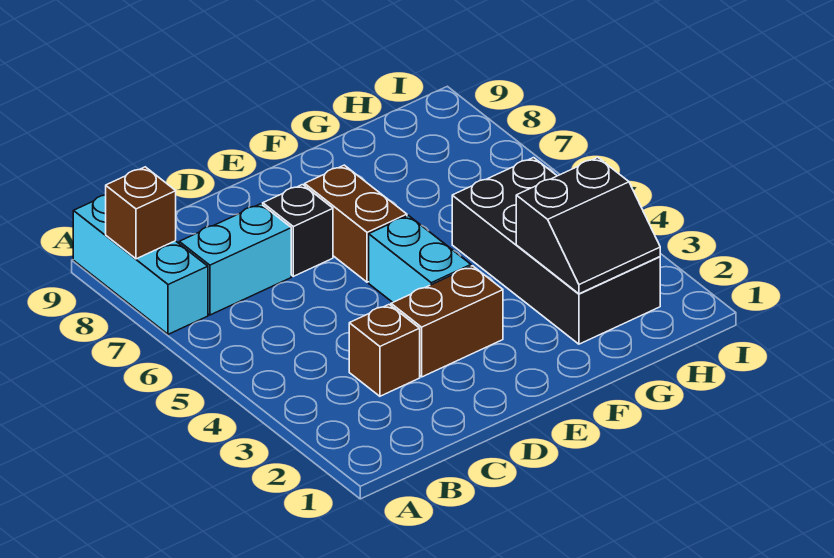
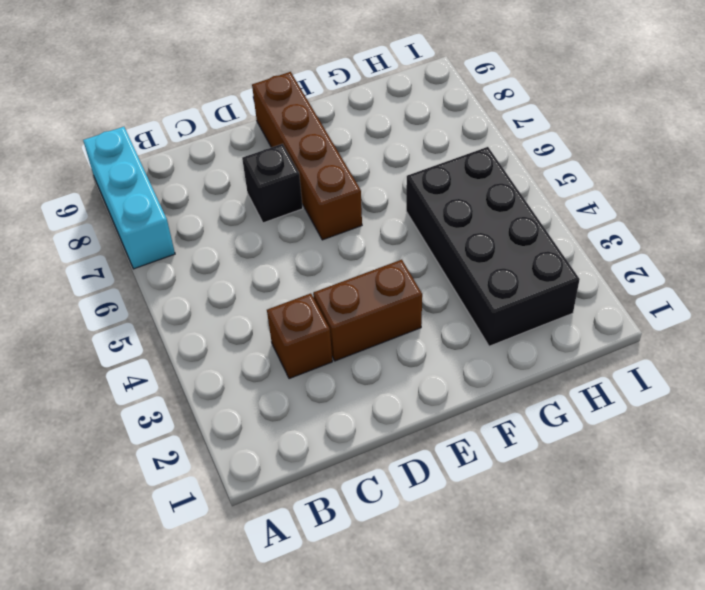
brown 1x4 brick [252,72,362,240] -> brown 1x2 brick [305,165,407,282]
none -> cyan 1x2 brick [179,204,291,315]
none -> cyan 1x2 brick [369,215,471,302]

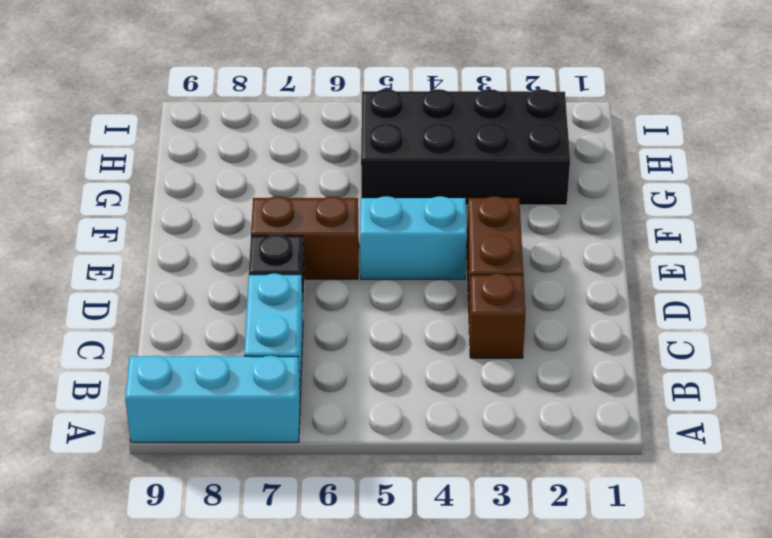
none -> brown 1x1 brick [106,167,176,259]
none -> black 2x2 slope [516,157,660,294]

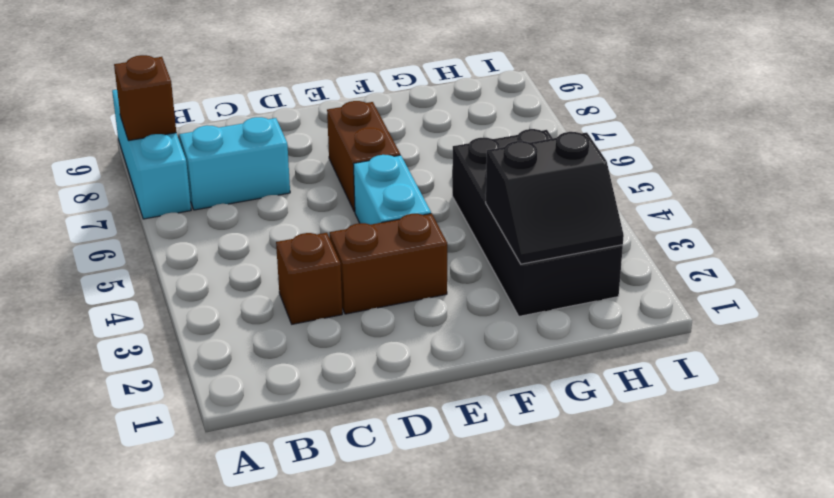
none -> black 1x1 brick [263,185,333,276]

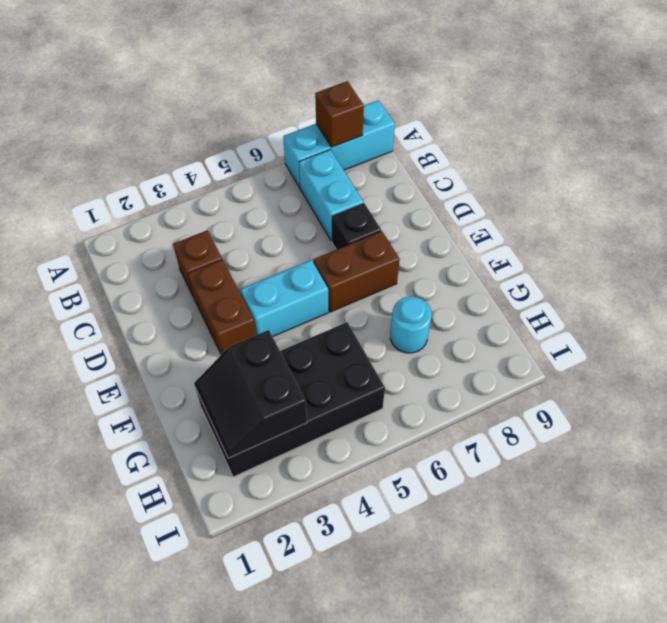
cyan 1x1 round brick [390,297,432,353] -> none

